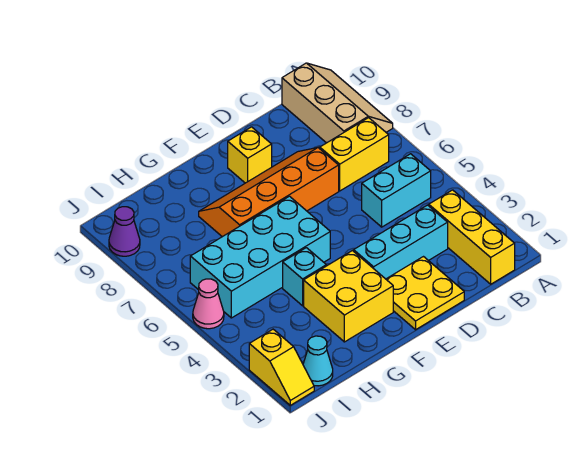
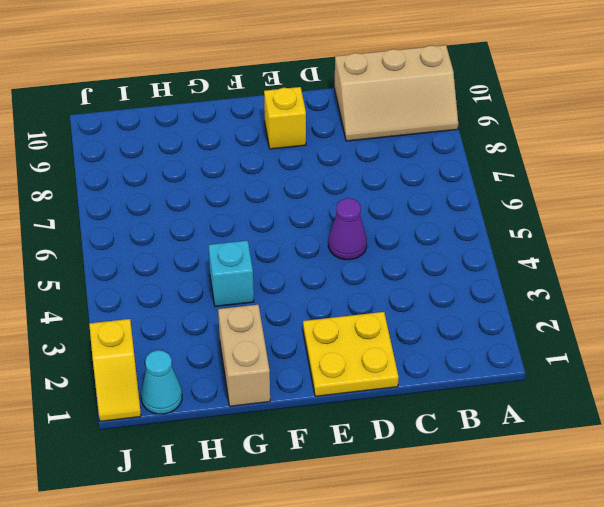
tan 2x3 slope [335,45,458,141] -> tan 2x3 slope turned to [282,63,393,143]
purple 1x1 cone [328,198,367,260] -> purple 1x1 cone moved to [109,207,140,256]
tan 1x2 brick [218,305,270,406] -> yellow 2x2 brick [304,251,393,342]
none -> yellow 1x3 brick [429,190,515,284]
none -> cyan 1x2 brick [362,154,431,227]
none -> yellow 1x2 brick [320,118,389,191]

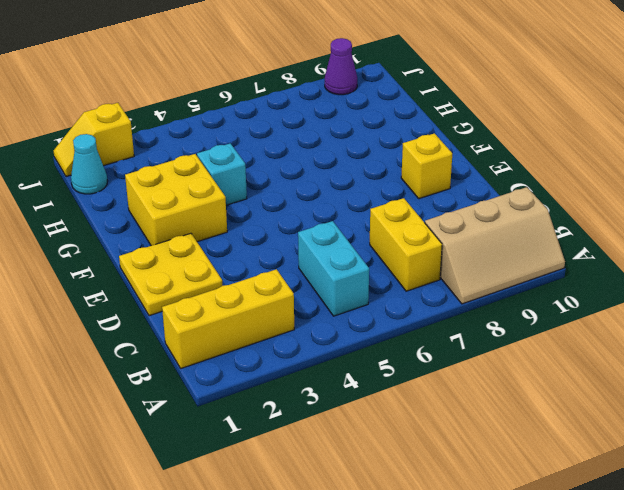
none -> cyan 1x3 brick [354,205,448,279]
none -> orange 2x4 slope [199,148,339,237]
none -> cyan 2x4 brick [190,196,330,318]

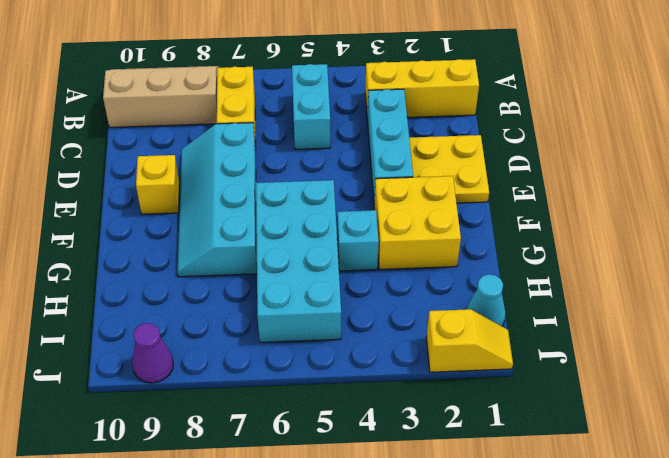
cyan 2x4 slope [178,123,257,277] -> orange 2x4 slope [199,148,339,237]
none -> pink 1x1 cone [193,279,224,329]

